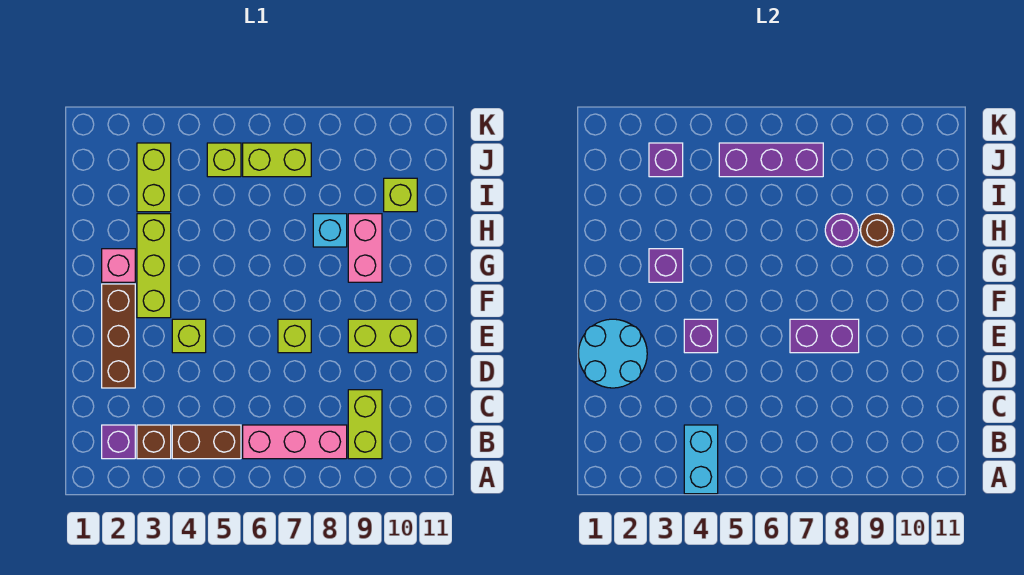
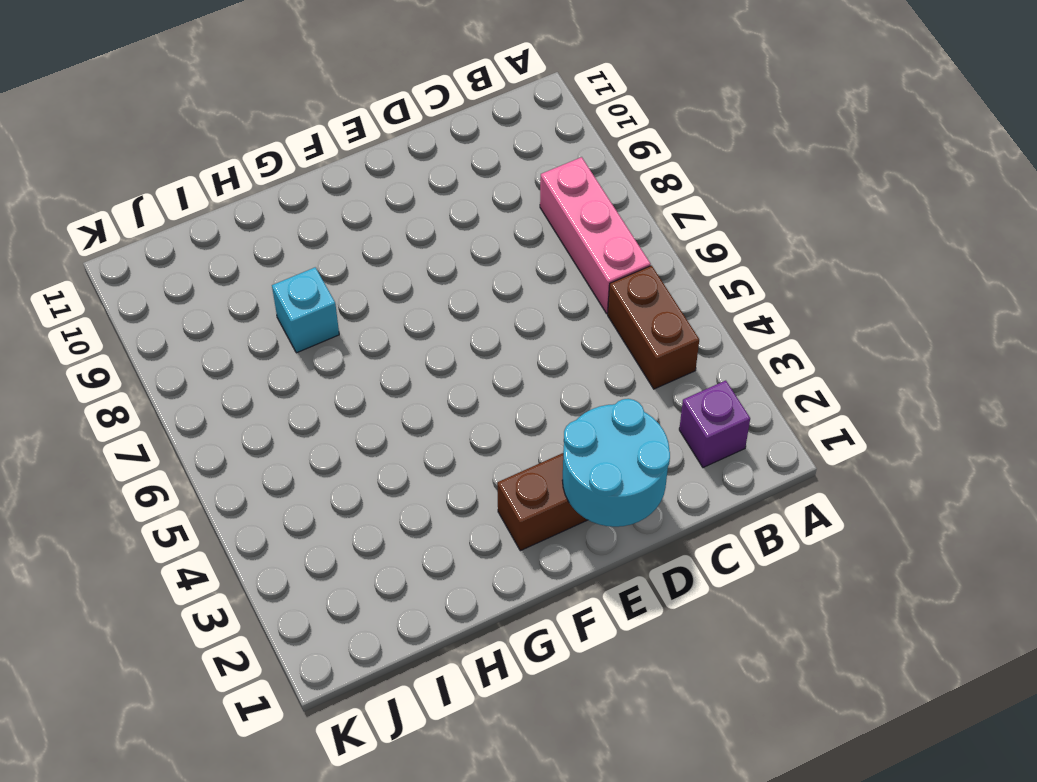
none -> brown 1x1 brick [137,425,171,459]
none -> lime 1x2 brick [348,390,382,459]
none -> lime 1x1 brick [172,319,206,353]

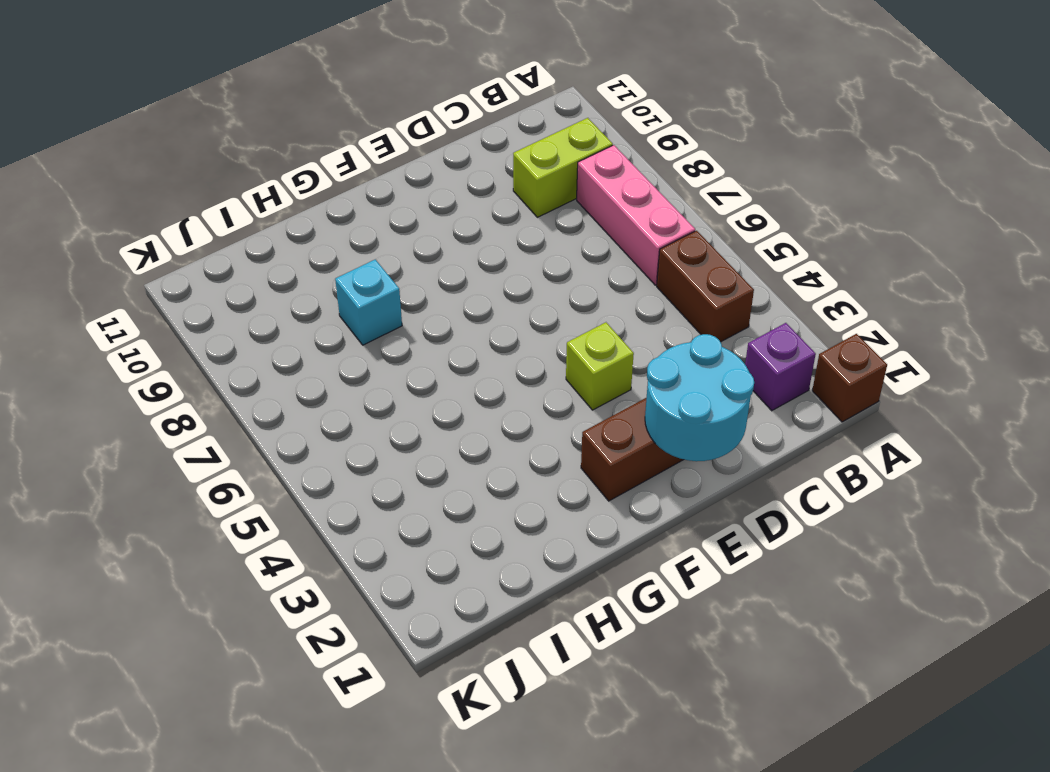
brown 1x1 brick [812,334,887,422] -> brown 1x1 brick moved to [137,425,171,459]
none -> lime 1x1 brick [278,319,311,353]
none -> lime 1x2 brick [348,319,417,353]
none -> lime 1x3 brick [137,214,171,318]

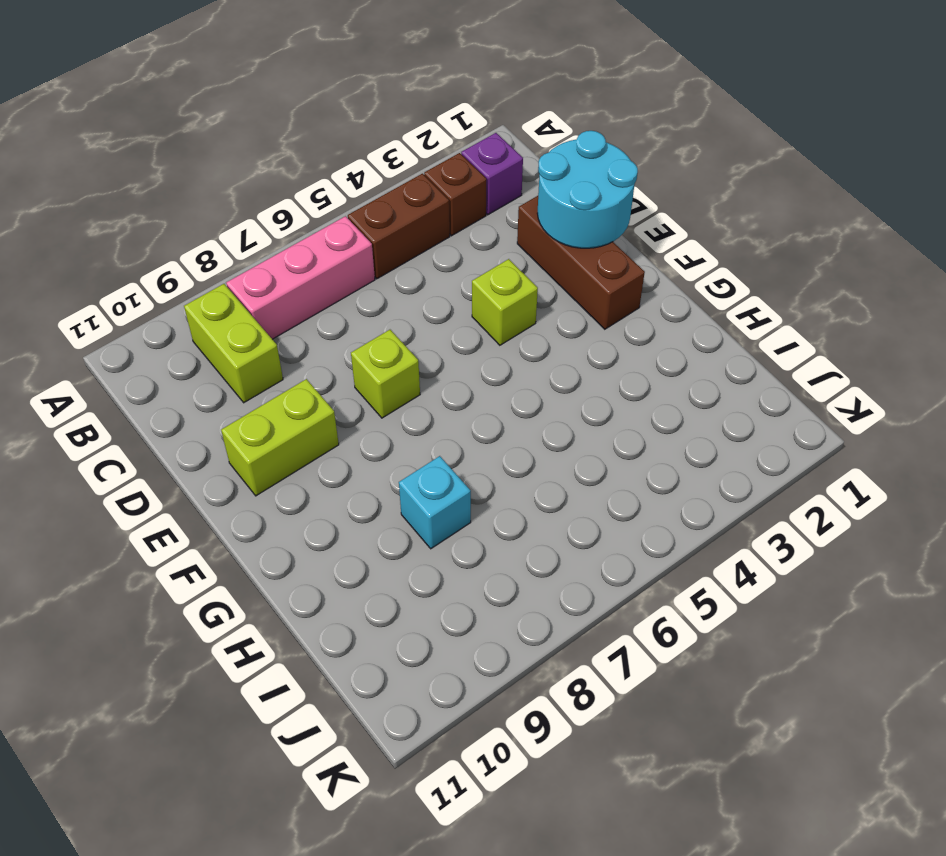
none -> lime 1x3 brick [137,214,171,318]
none -> pink 1x1 brick [102,249,135,282]
none -> pink 1x2 brick [348,214,382,282]

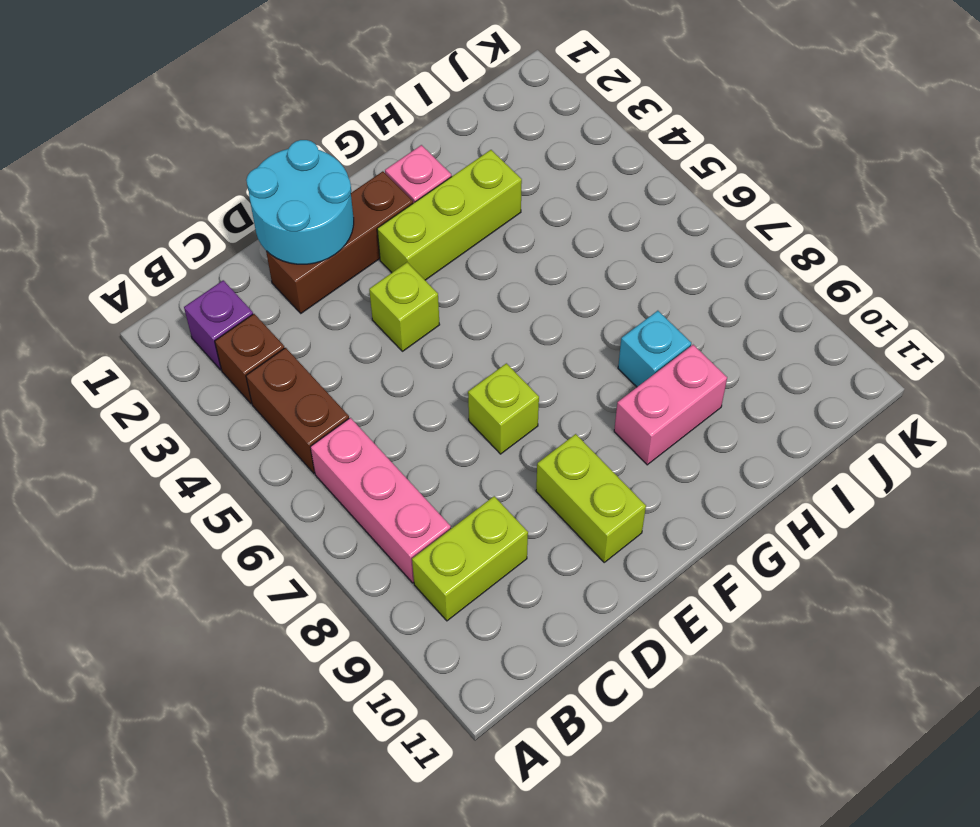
none -> lime 1x2 brick [137,143,171,212]
none -> lime 1x1 brick [384,178,417,212]
none -> lime 1x1 brick [207,143,241,177]

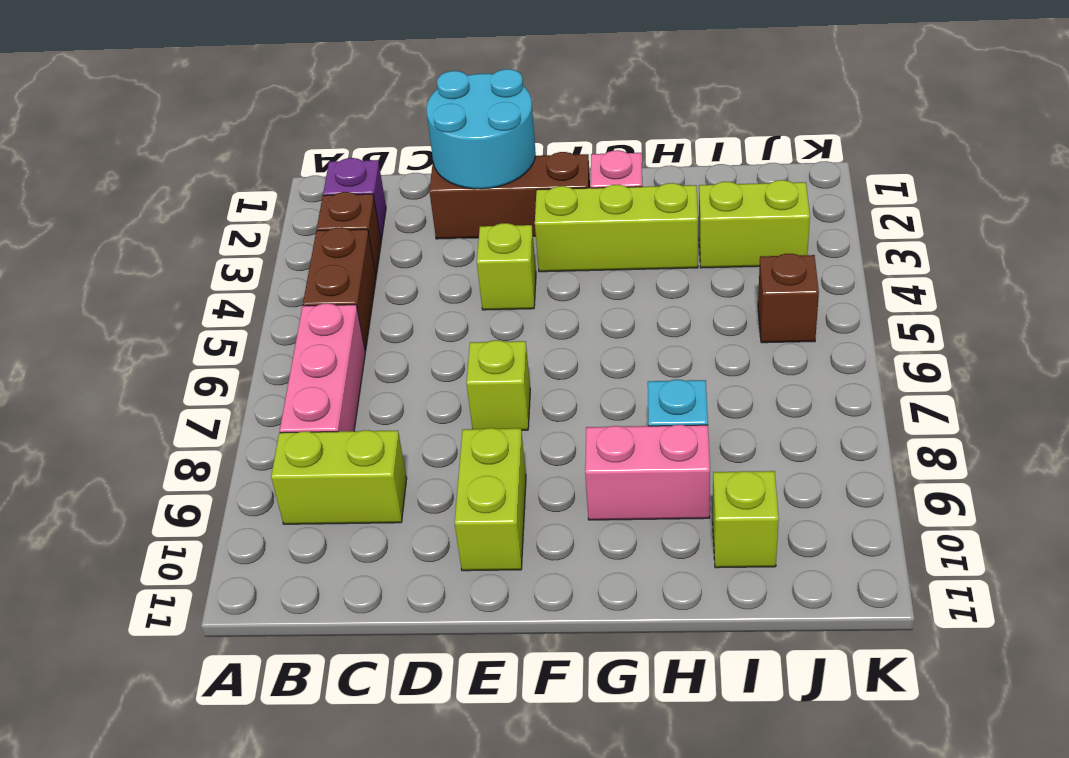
brown 1x1 brick [758,254,819,343] -> lime 1x1 brick [207,143,241,177]
none -> lime 1x2 brick [243,143,311,177]
none -> cyan 1x2 brick [684,425,718,494]
none -> purple 1x1 brick [684,319,718,353]

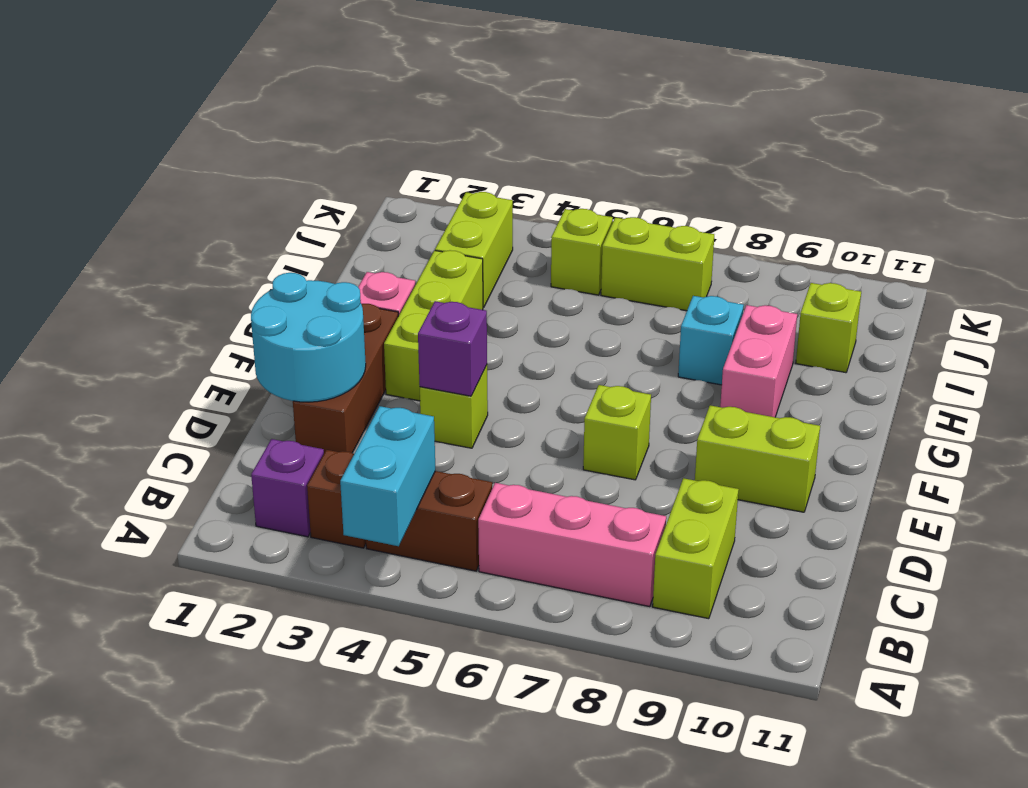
none -> purple 1x2 brick [790,319,859,353]
none -> purple 1x1 brick [649,249,683,282]
none -> purple 1x1 round brick [825,214,859,247]

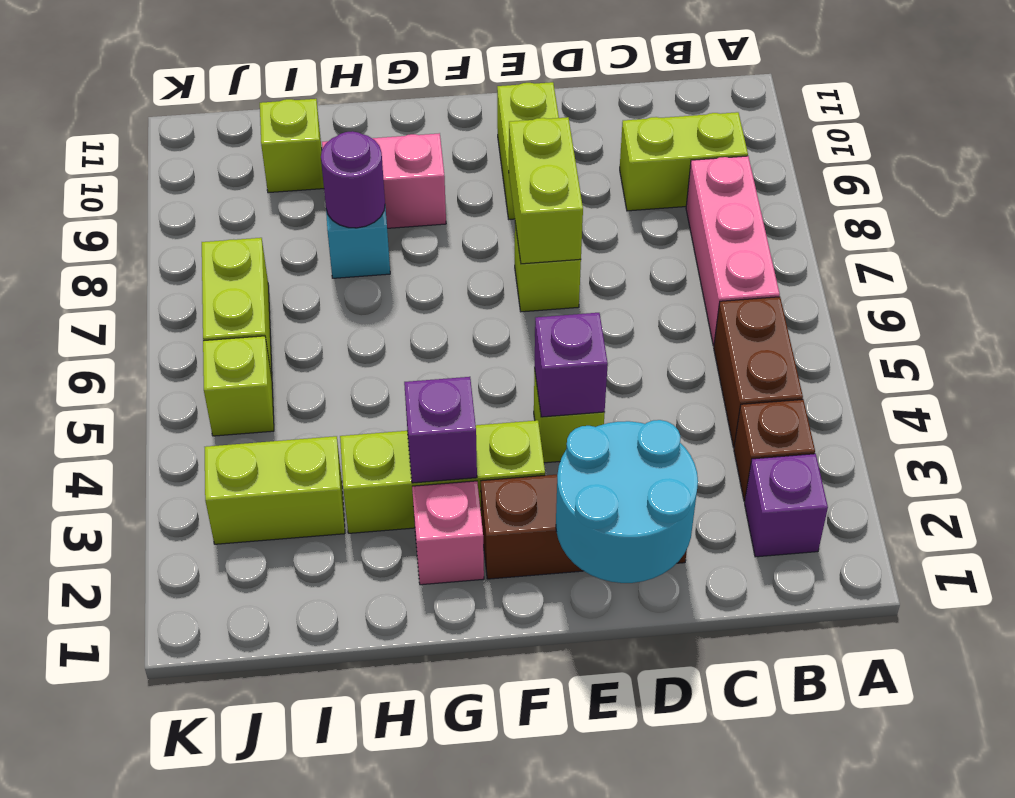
lime 1x2 brick [509,117,583,264] -> purple 1x2 brick [790,319,859,353]
none -> cyan 1x2 brick [684,425,718,494]
none -> brown 1x1 round brick [860,214,894,247]
none -> purple 1x1 brick [649,143,683,177]

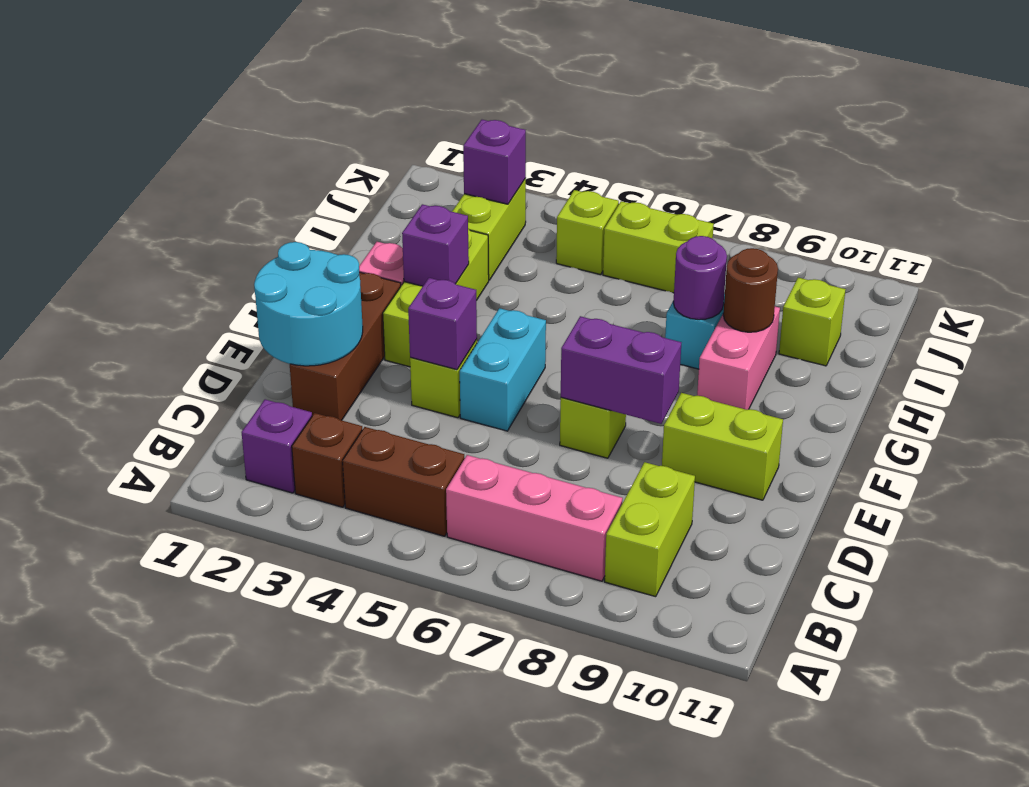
cyan 1x2 brick [460,308,546,431] -> cyan 1x2 brick moved to [684,425,718,494]
none -> purple 1x3 brick [719,143,823,177]

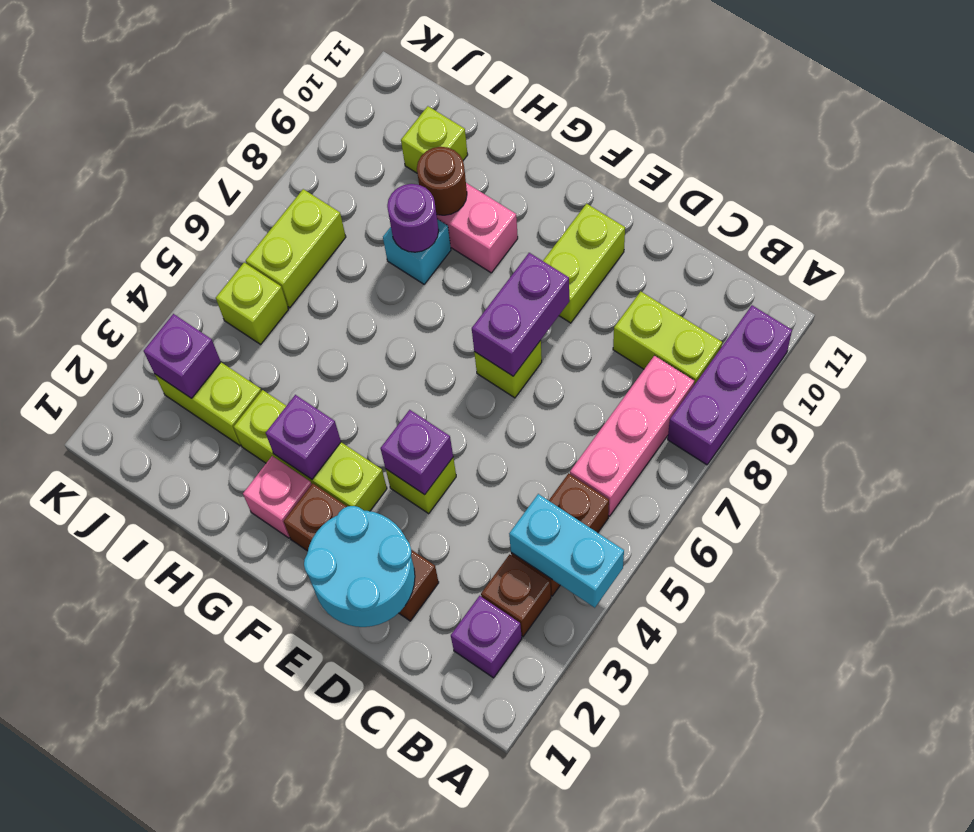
purple 1x3 brick [668,305,792,465] -> purple 1x3 brick moved to [719,143,823,177]

